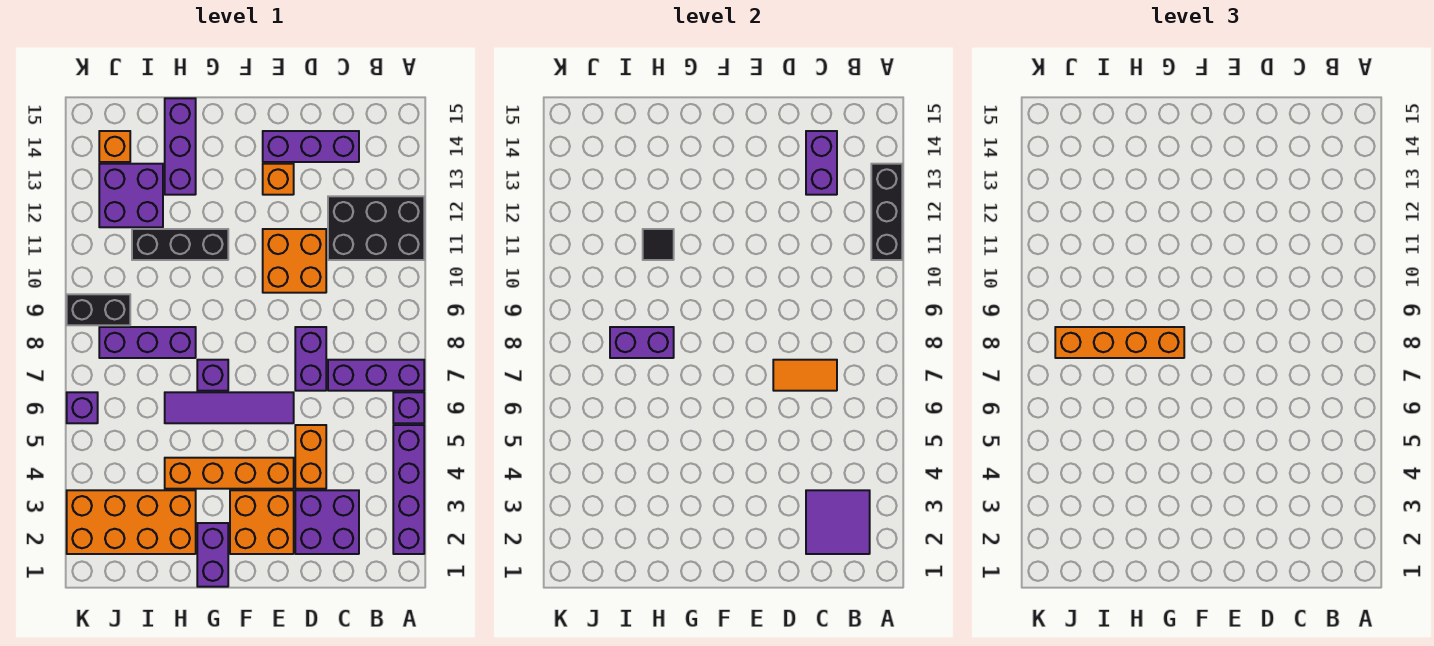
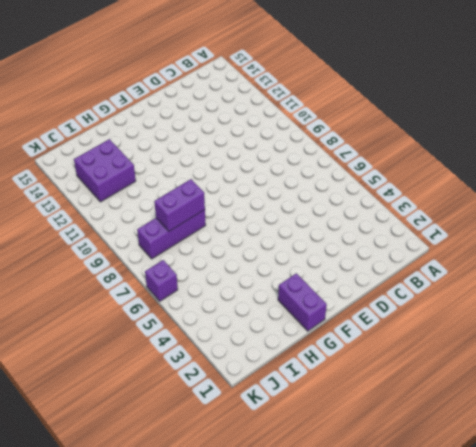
none -> purple 1x4 brick [393,425,424,554]
none -> purple 1x1 brick [393,392,424,423]
none -> purple 1x3 brick [328,360,424,391]
none -> black 2x3 brick [328,196,424,260]

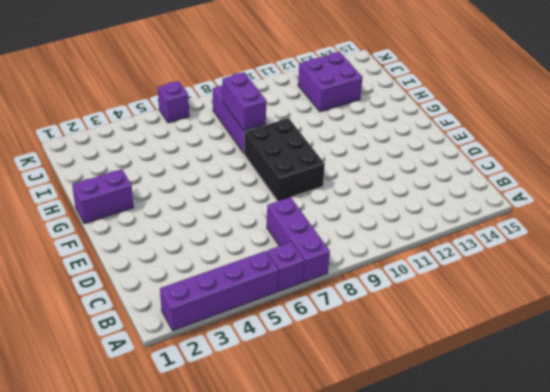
black 2x3 brick [244,118,325,201] -> black 2x3 brick moved to [328,196,424,260]
none -> purple 2x2 brick [295,490,359,554]
none -> purple 1x3 brick [263,131,359,162]
none -> orange 1x2 brick [295,425,326,489]
none -> purple 1x2 brick [295,327,326,391]

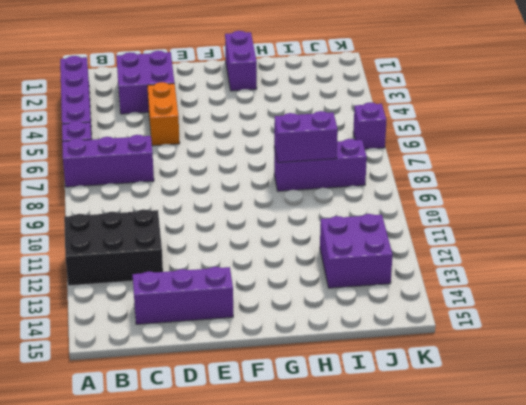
none -> purple 1x2 brick [295,327,326,391]
none -> orange 2x2 brick [263,229,326,293]
none -> orange 2x2 brick [230,490,294,554]
none -> orange 1x4 brick [165,458,294,489]

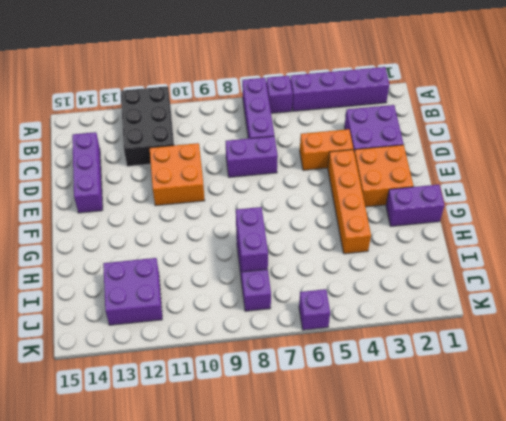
none -> purple 1x4 tile [165,392,294,423]
none -> orange 1x1 brick [263,164,294,195]
none -> purple 1x1 brick [197,360,228,391]
none -> black 1x3 brick [132,229,228,260]

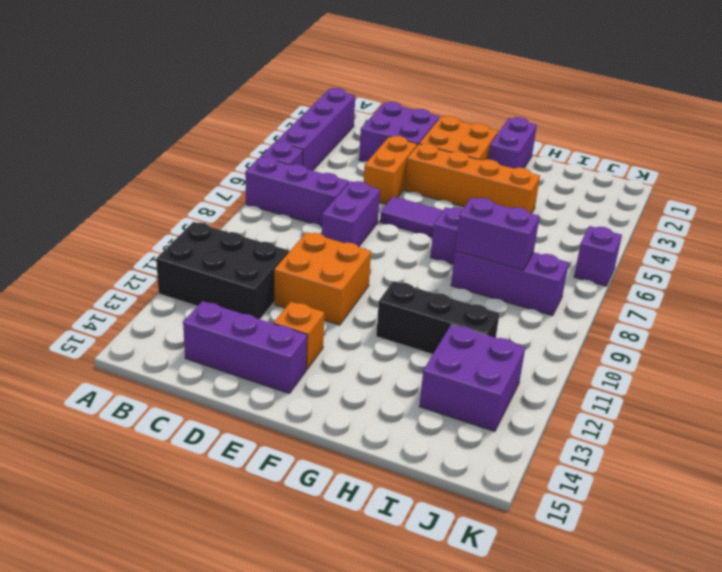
none -> orange 2x4 brick [67,490,196,554]
none -> purple 1x3 brick [165,98,196,195]
none -> black 1x2 brick [67,294,130,325]
none -> orange 1x1 brick [99,131,130,162]

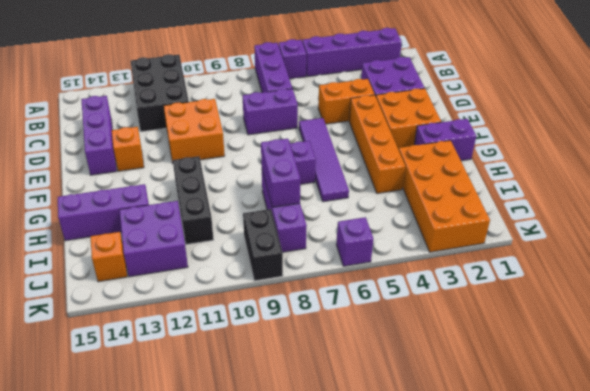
none -> black 1x3 brick [871,164,902,260]
none -> purple 2x2 tile [806,490,870,554]
none -> orange 1x2 tile [773,360,837,391]
none -> purple 1x2 brick [806,131,837,195]

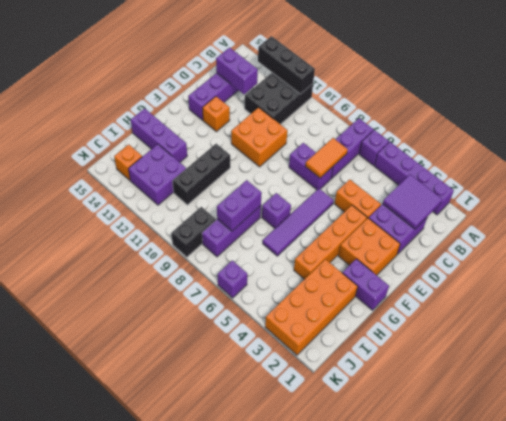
none -> black 1x1 tile [643,229,674,260]
none -> orange 1x4 brick [1055,327,1184,358]

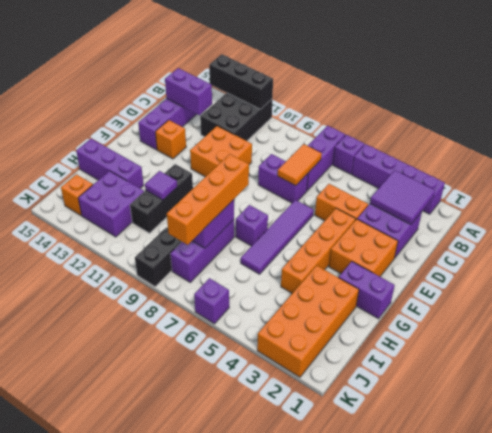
purple 1x1 tile [145,171,177,200] -> black 1x1 tile [643,229,674,260]

